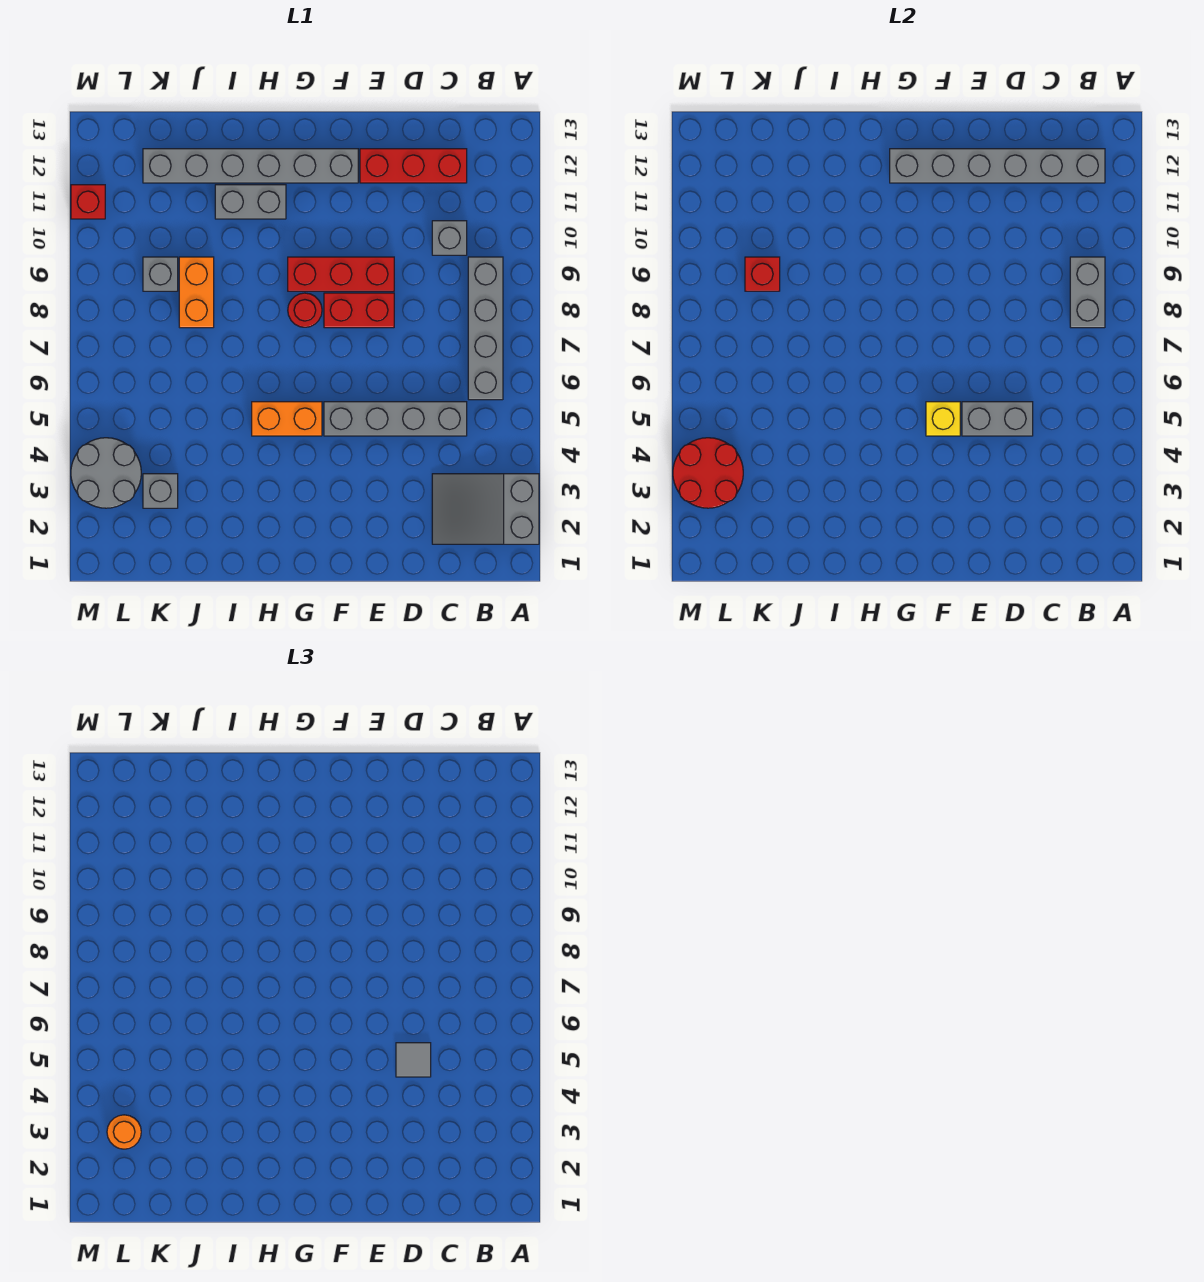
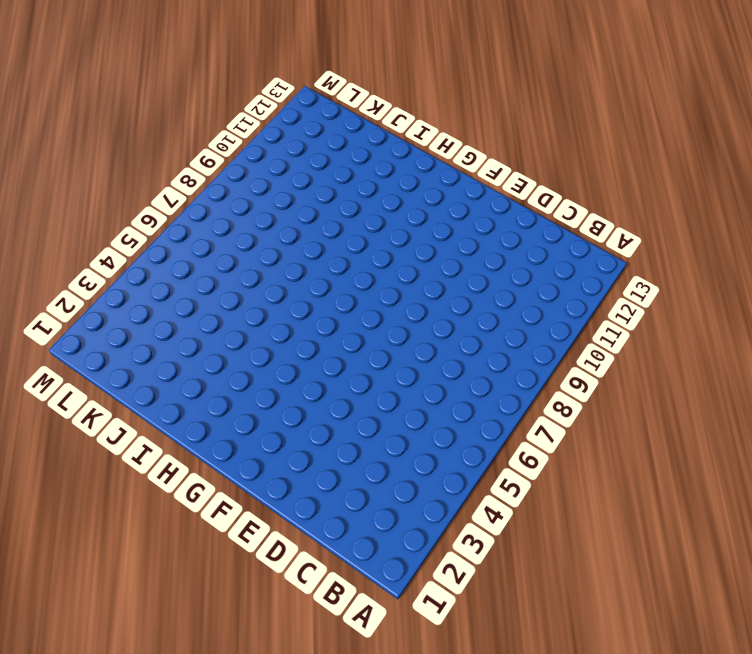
none -> grey 2x3 slope [432,474,539,544]
none -> grey 1x4 brick [468,257,503,400]
none -> grey 1x4 brick [324,402,467,436]

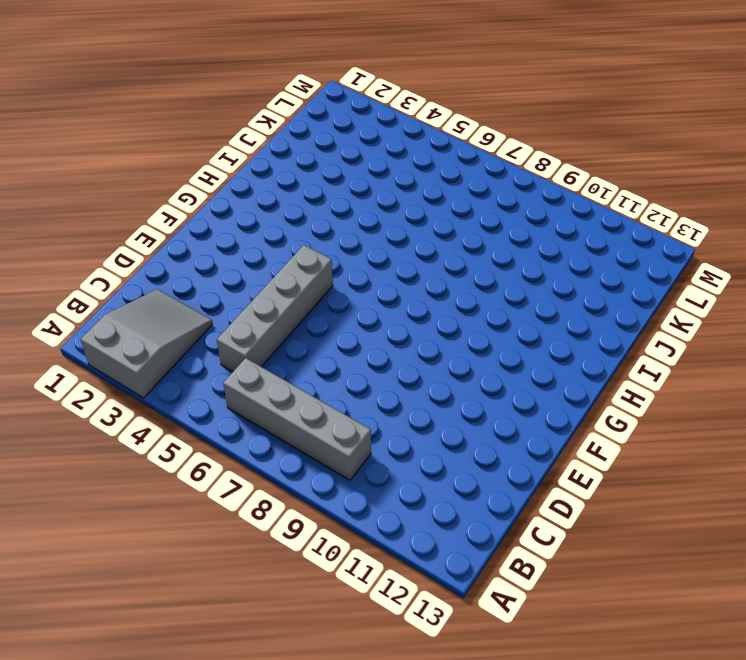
none -> grey 1x1 brick [432,221,467,255]
none -> red 1x3 brick [360,149,467,183]
none -> red 1x2 brick [324,293,394,328]

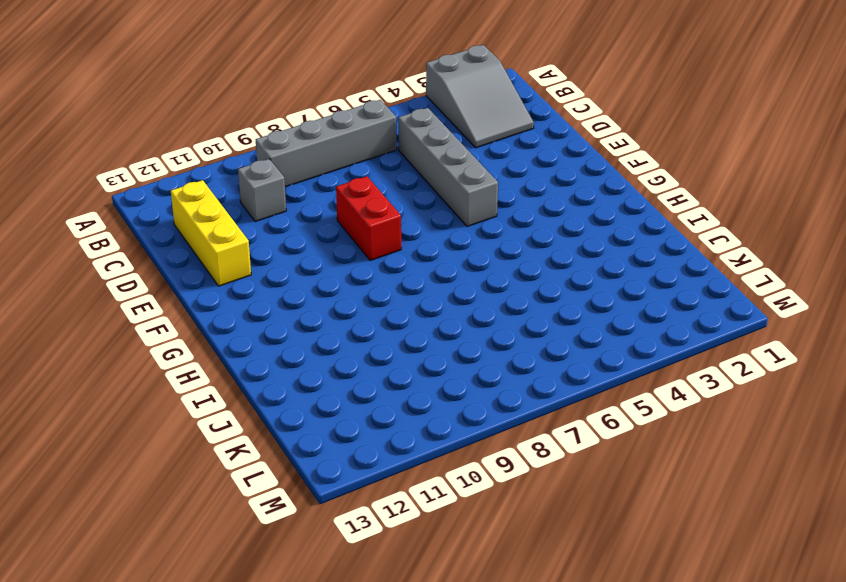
yellow 1x3 brick [171,180,251,286] -> red 1x3 brick [360,149,467,183]
none -> red 1x3 brick [288,257,394,291]
none -> grey 1x6 brick [143,149,358,183]
none -> orange 1x2 brick [252,402,322,436]

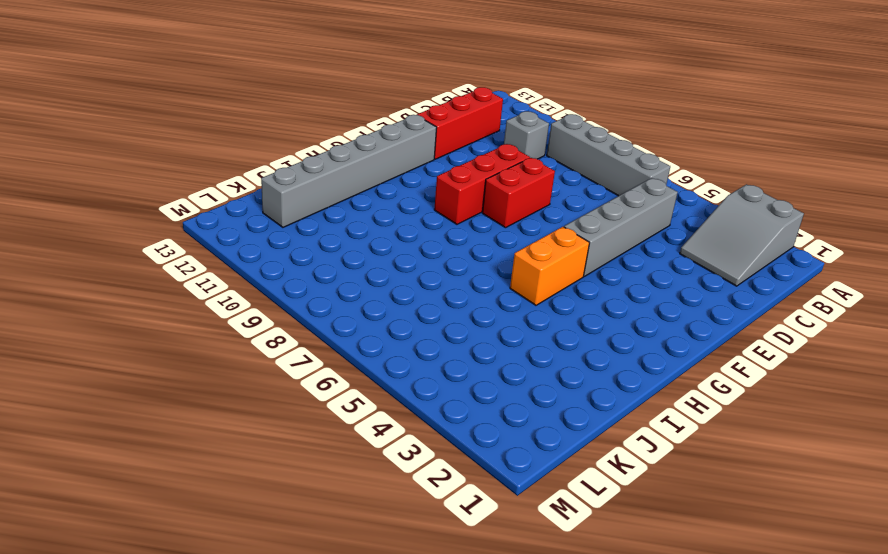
none -> red 1x1 round brick [288,293,322,327]
none -> grey 1x2 brick [215,185,286,219]
none -> orange 1x2 brick [179,257,214,328]

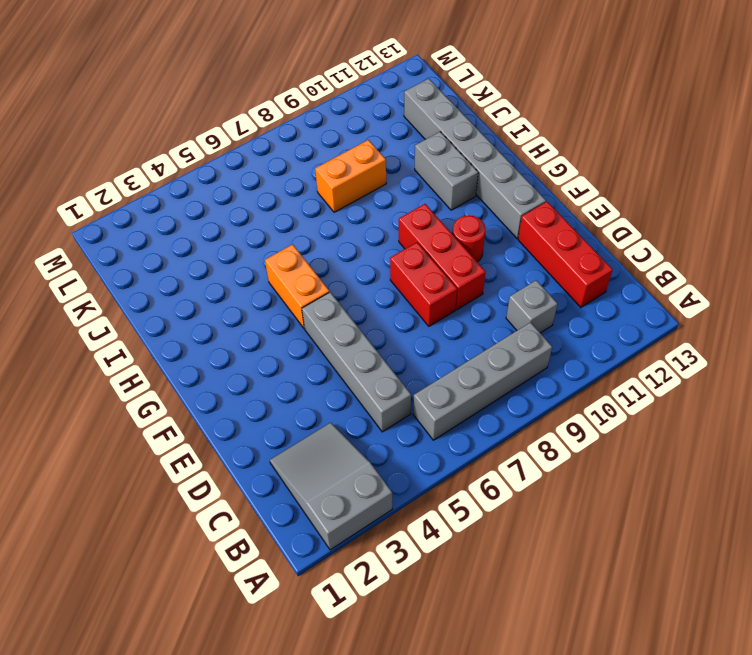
red 1x1 round brick [453,215,486,262] -> red 1x1 round brick moved to [288,293,322,327]
none -> grey 1x1 brick [143,474,178,508]
none -> grey 1x1 brick [143,257,178,291]
none -> grey 2x2 round brick [71,438,141,508]

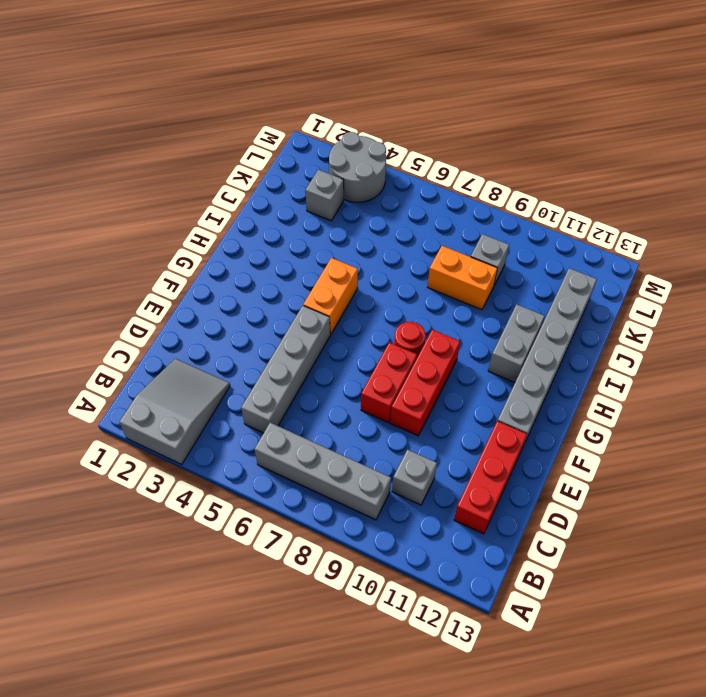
none -> red 1x1 brick [71,185,105,219]
none -> grey 1x2 brick [1070,257,1105,328]
none -> grey 1x6 brick [890,149,1105,183]

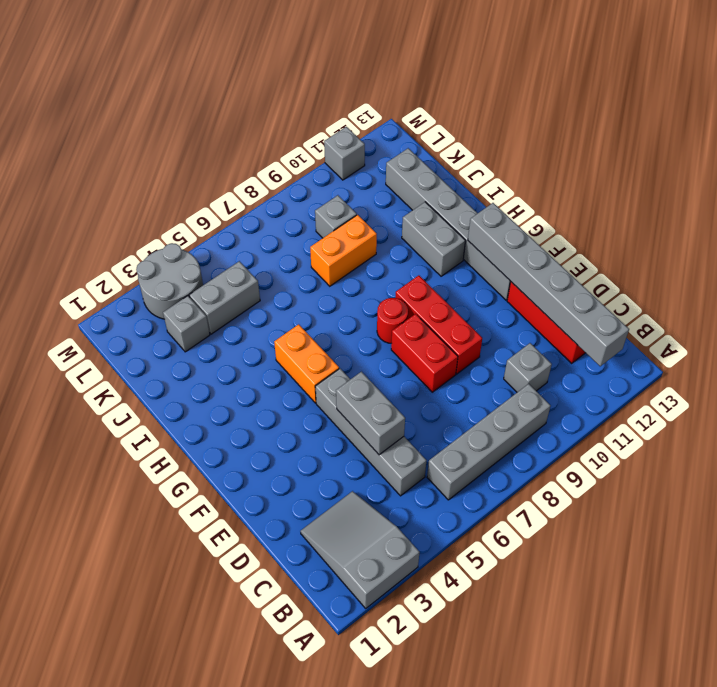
grey 1x2 brick [189,261,260,334] -> grey 1x2 brick moved to [1070,257,1105,328]
grey 1x1 brick [324,127,365,180] -> red 1x1 brick [71,185,105,219]
none -> yellow 1x1 brick [926,402,960,436]
none -> red 1x1 brick [745,257,780,291]
none -> red 2x2 round brick [673,438,743,508]

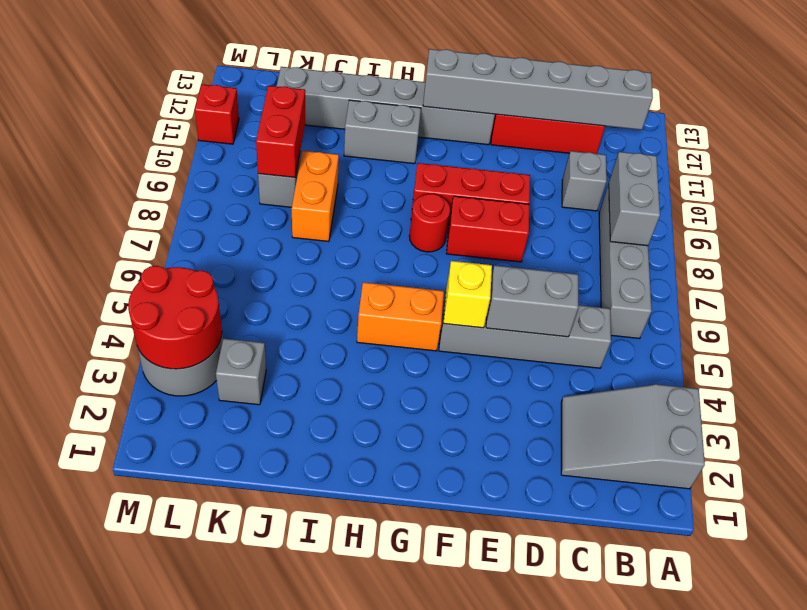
red 1x2 brick [256,86,305,177] -> red 1x1 brick [745,257,780,291]
none -> grey 1x1 tile [396,1043,431,1077]
none -> orange 1x1 round brick [107,1115,141,1149]

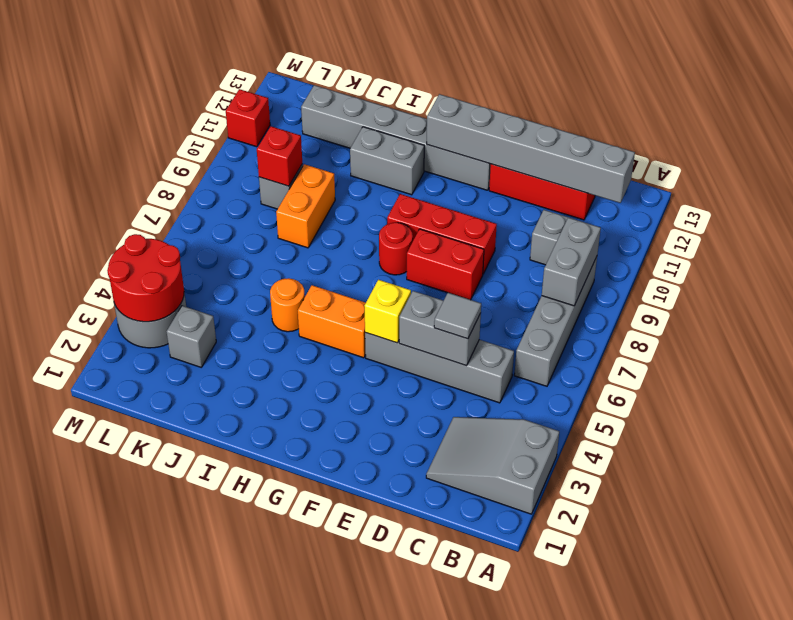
orange 1x1 round brick [270,278,305,332] -> orange 1x1 round brick moved to [107,1115,141,1149]

